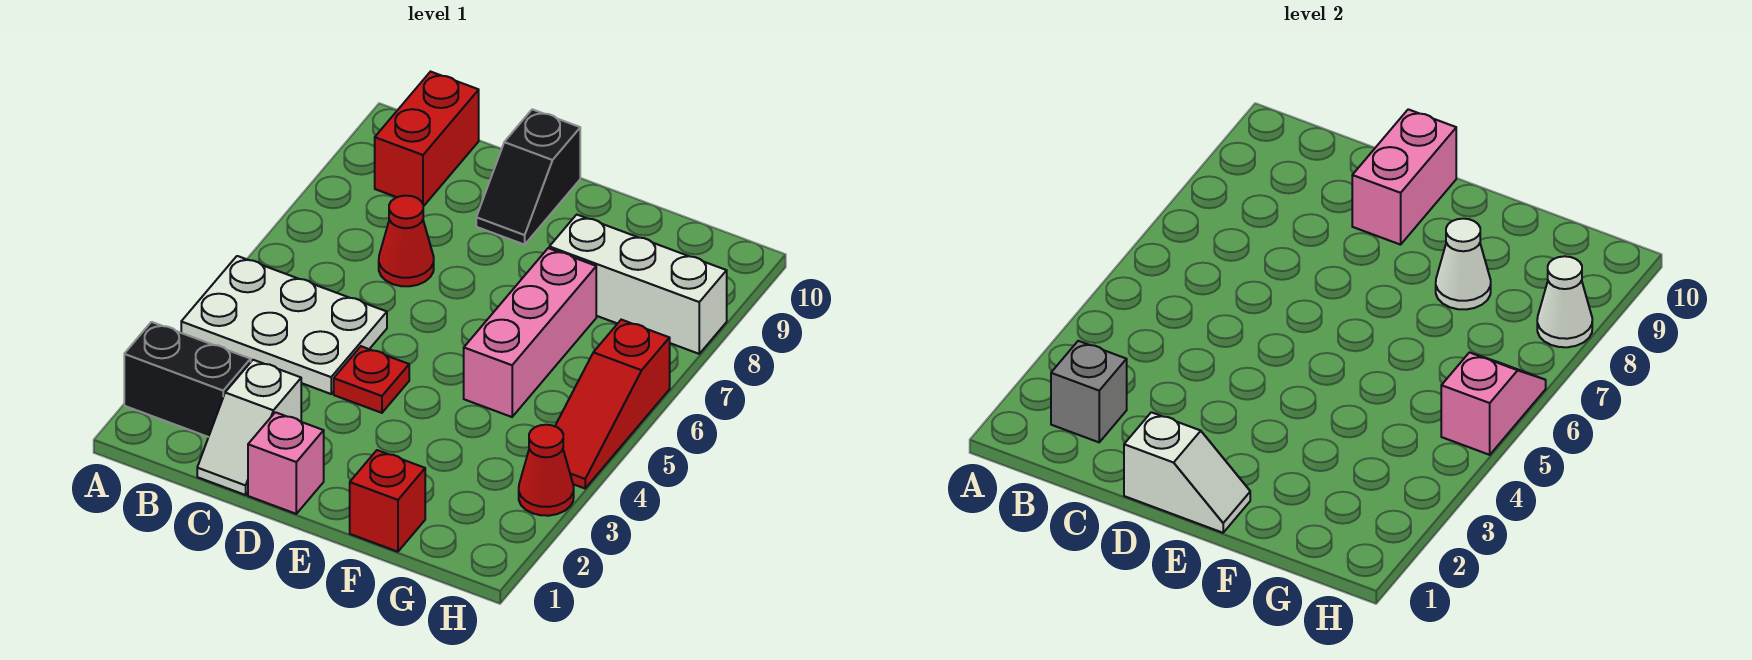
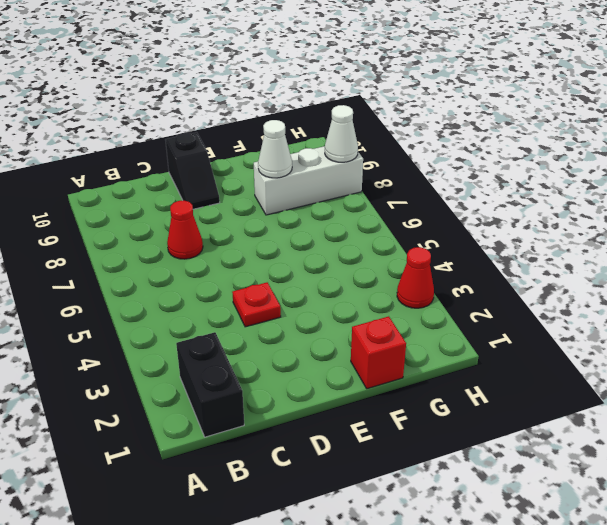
black 1x2 brick [176,332,244,437] -> black 1x2 brick turned to [124,322,251,437]
none -> white 2x3 plate [181,256,387,394]
none -> red 1x2 brick [375,72,479,206]
none -> white 1x2 slope [197,360,301,495]

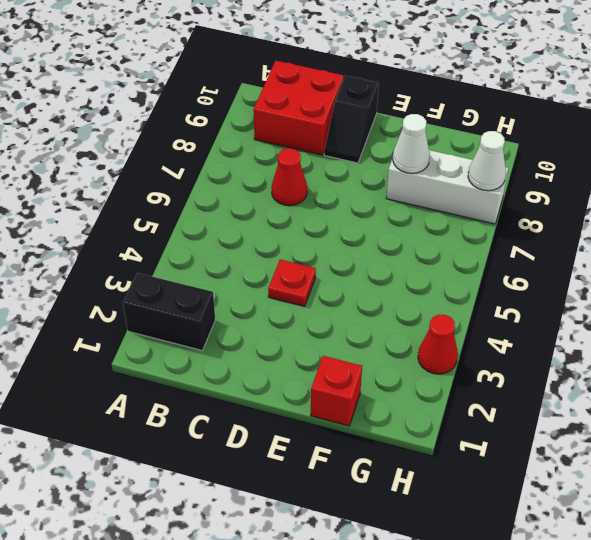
red 2x2 brick [253,61,343,155] -> red 1x2 brick [375,72,479,206]
none -> white 2x3 plate [181,256,387,394]
none -> white 1x2 slope [197,360,301,495]
none -> pink 1x1 brick [248,412,324,514]

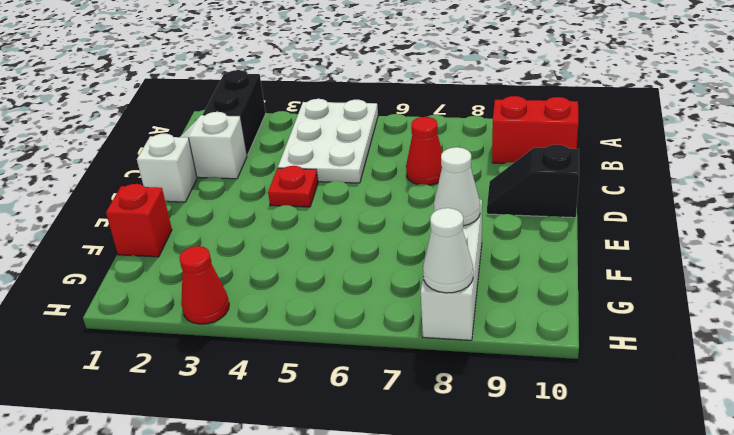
white 1x1 brick [137,134,197,202] -> pink 1x1 brick [248,412,324,514]
none -> pink 1x3 brick [464,248,596,417]
none -> red 1x3 slope [555,320,670,488]
none -> grey 1x1 brick [1051,341,1127,442]

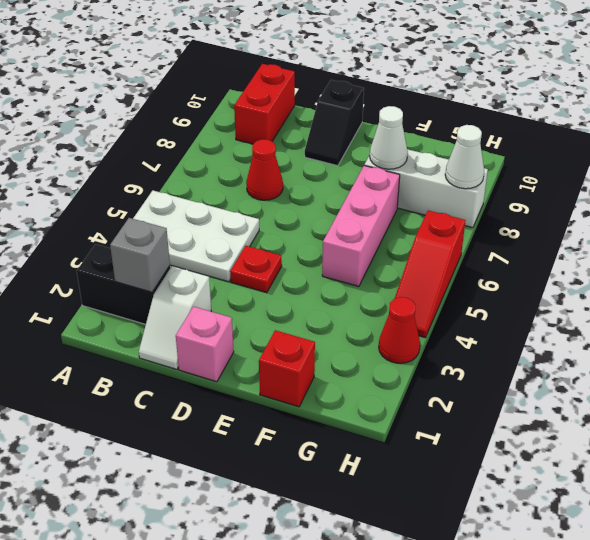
none -> white 1x2 slope [1124,412,1250,533]
none -> pink 1x2 brick [1352,109,1456,245]
none -> pink 1x2 slope [1441,353,1546,455]

